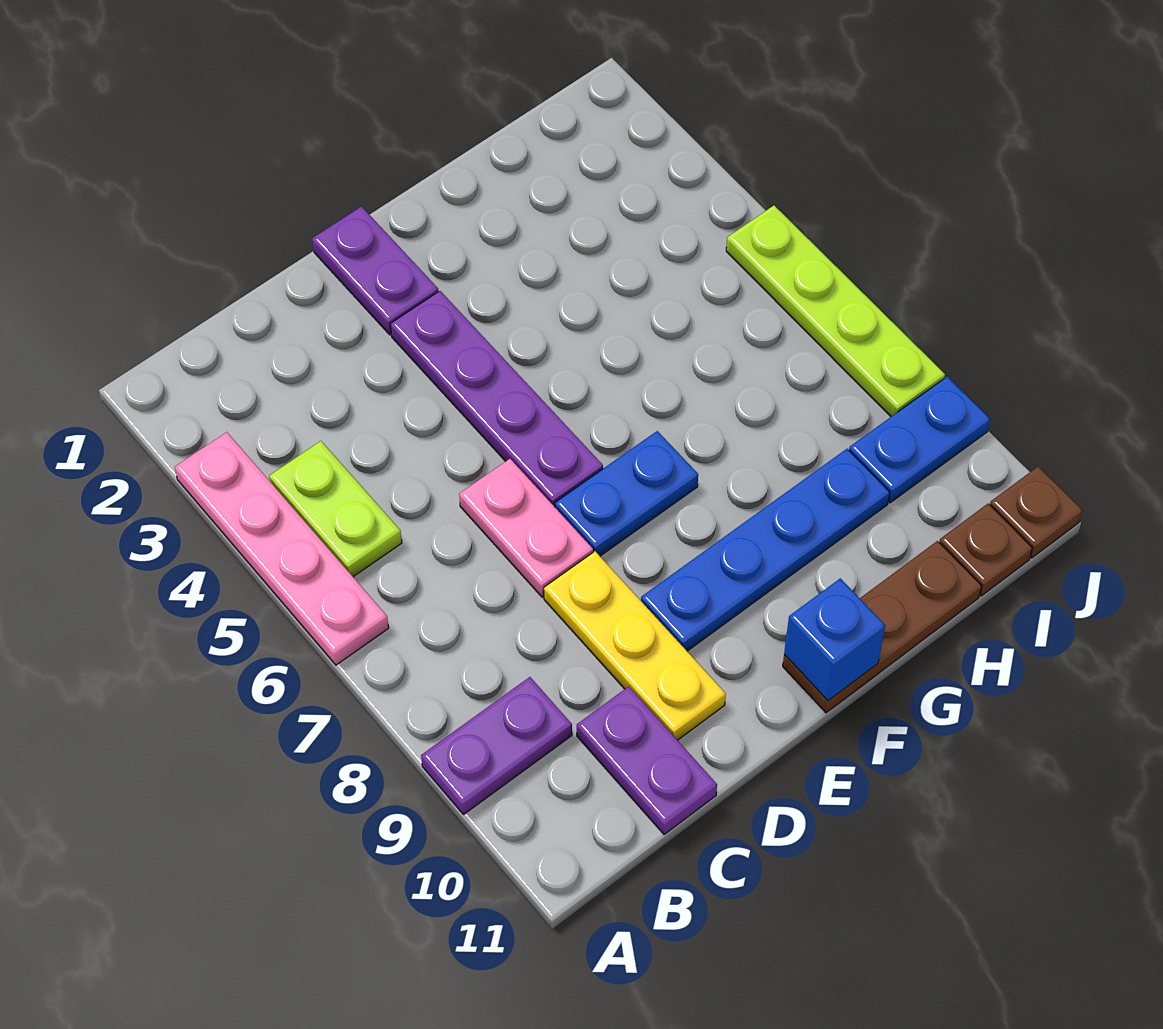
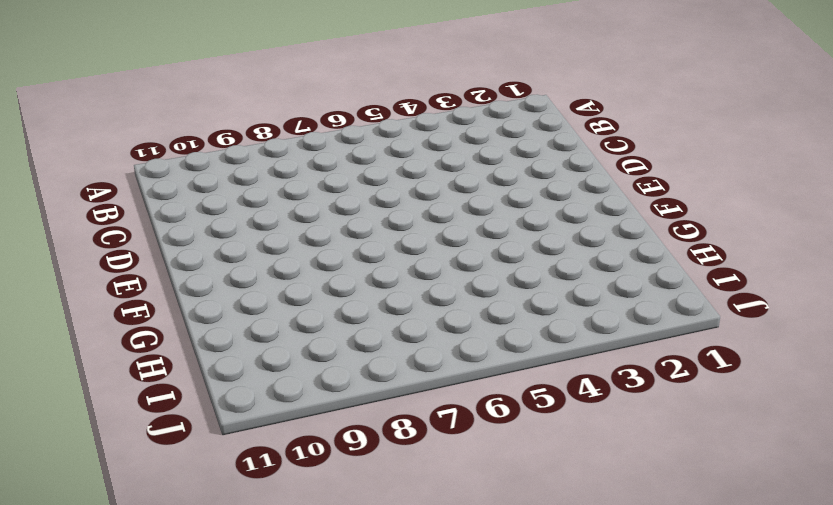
none -> pink 1x4 plate [175,432,389,665]
none -> purple 1x2 plate [421,677,572,815]
none -> lime 1x2 plate [269,441,402,577]

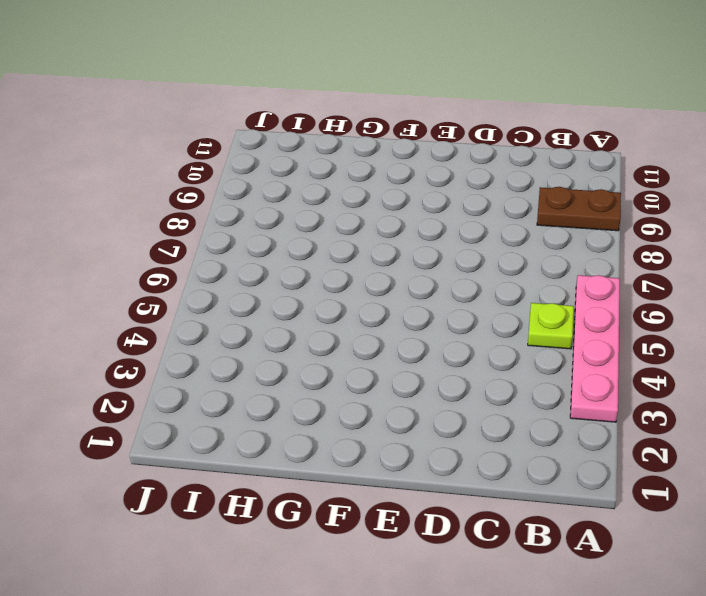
brown 1x2 plate [537,187,621,231] -> purple 1x2 plate [421,677,572,815]
lime 1x1 plate [528,303,574,349] -> lime 1x2 plate [269,441,402,577]
none -> purple 1x2 plate [577,687,717,835]
none -> pink 1x2 plate [459,459,593,597]
none -> yellow 1x3 plate [544,551,726,740]

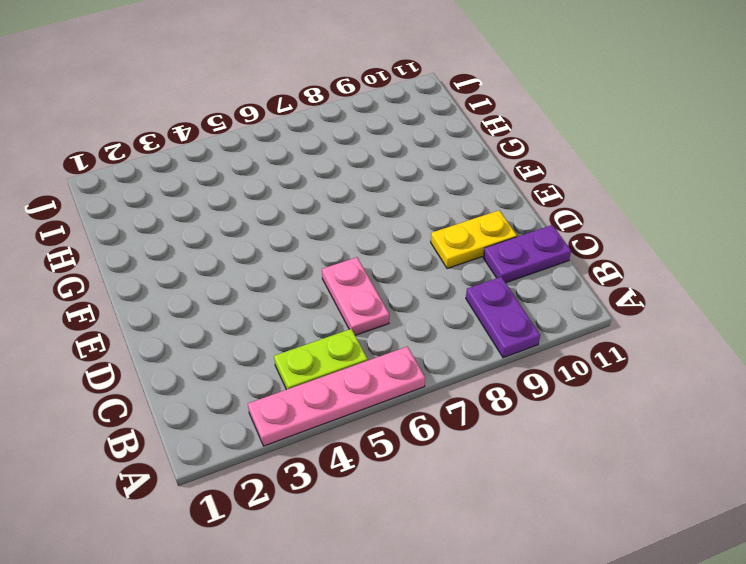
pink 1x2 plate [322,257,389,335] -> pink 1x2 plate turned to [459,459,593,597]
yellow 1x2 plate [431,210,517,269] -> yellow 1x3 plate [544,551,726,740]
none -> purple 1x2 plate [312,206,438,335]
none -> purple 1x4 plate [390,291,603,507]
none -> blue 1x2 plate [555,431,698,556]

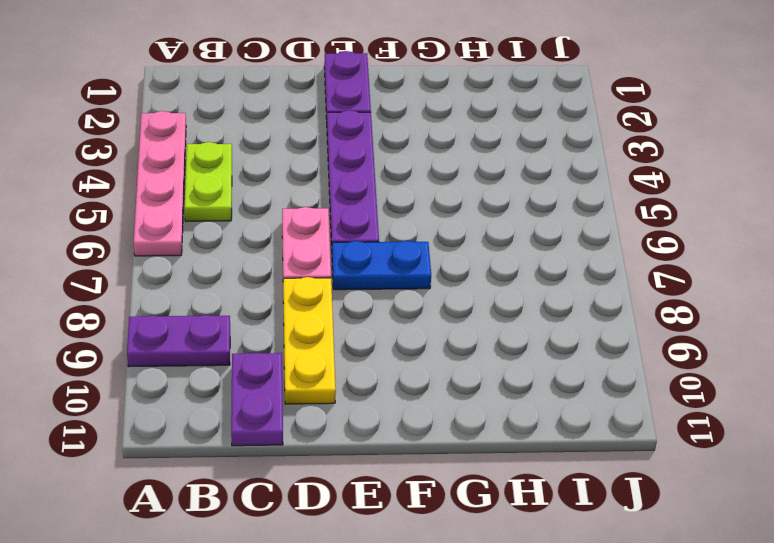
none -> blue 1x4 plate [641,449,890,651]
none -> brown 1x3 plate [783,541,982,713]
none -> blue 1x2 plate [849,376,990,503]

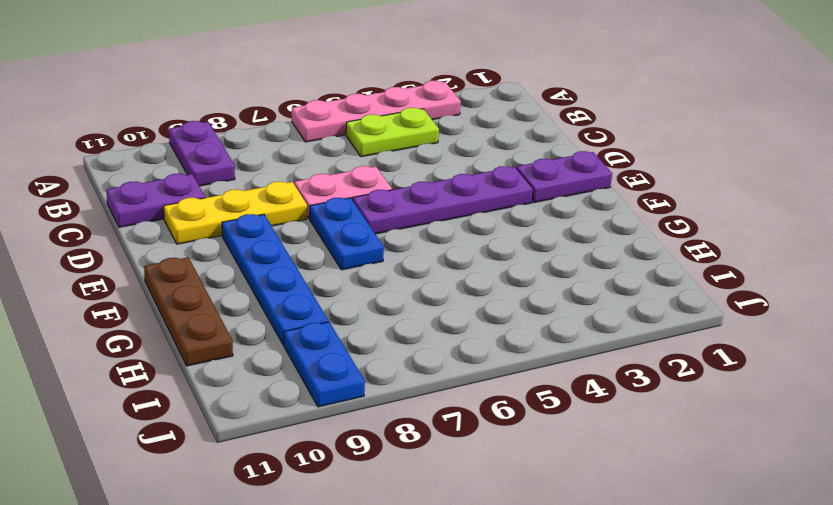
none -> brown 1x1 plate [939,503,1032,596]
none -> lime 1x4 plate [726,206,945,417]
none -> brown 1x1 plate [990,466,1082,558]

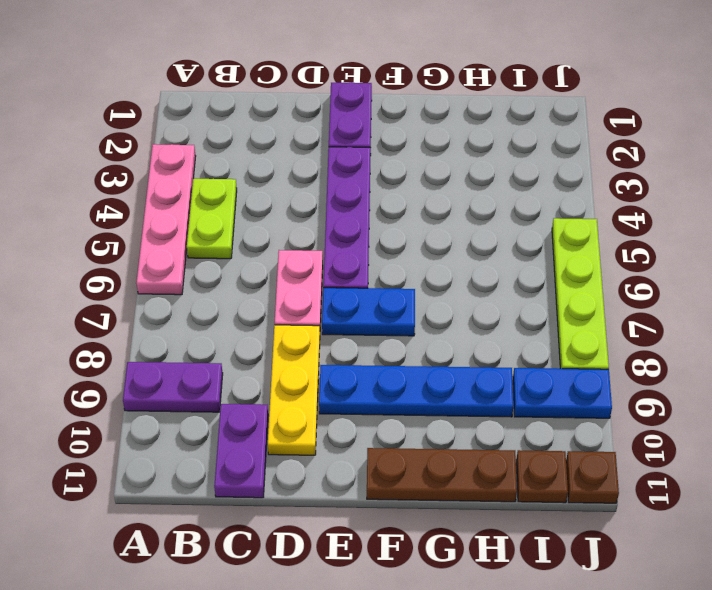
none -> blue 1x1 brick [784,578,885,701]

